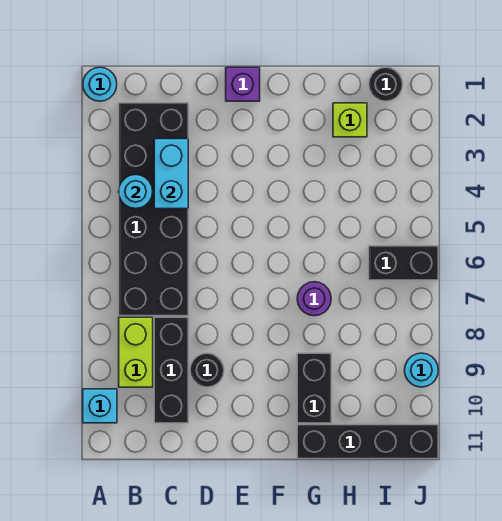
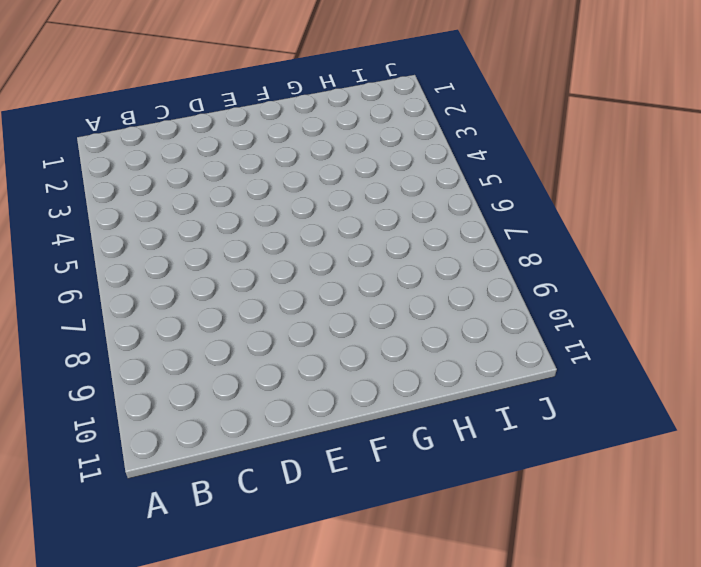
none -> cyan 1x1 round brick [83,67,117,101]
none -> cyan 1x1 brick [83,389,117,423]
none -> black 2x6 brick [119,103,188,316]

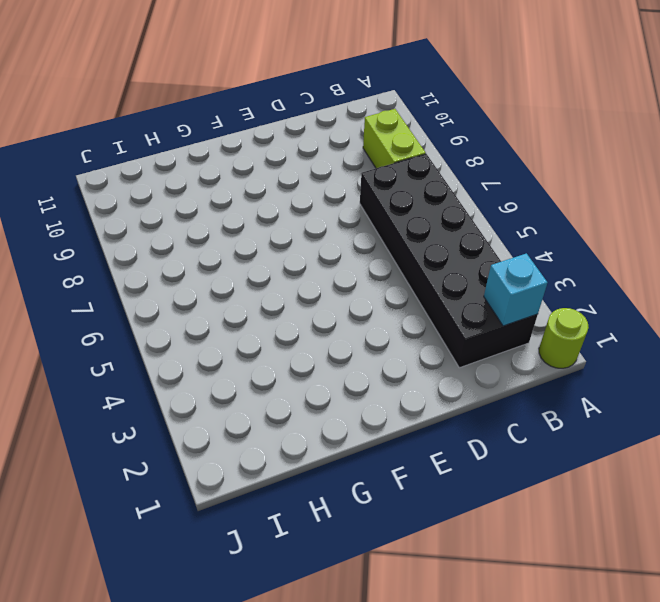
lime 1x1 round brick [539,308,589,368] -> cyan 1x1 round brick [83,67,117,101]
cyan 1x1 brick [484,253,547,326] -> cyan 1x1 brick moved to [83,389,117,423]
none -> black 1x3 brick [154,317,188,423]
none -> black 1x1 round brick [190,353,224,387]
none -> purple 1x1 brick [226,67,260,101]

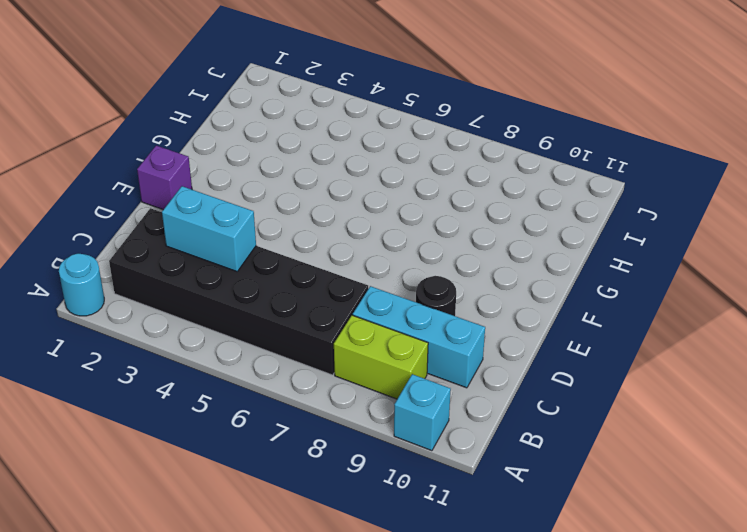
cyan 1x3 brick [353,286,485,388] -> black 1x3 brick [154,317,188,423]
none -> purple 1x1 round brick [297,282,331,316]
none -> black 1x2 brick [297,353,331,423]
none -> black 1x4 brick [297,425,438,459]

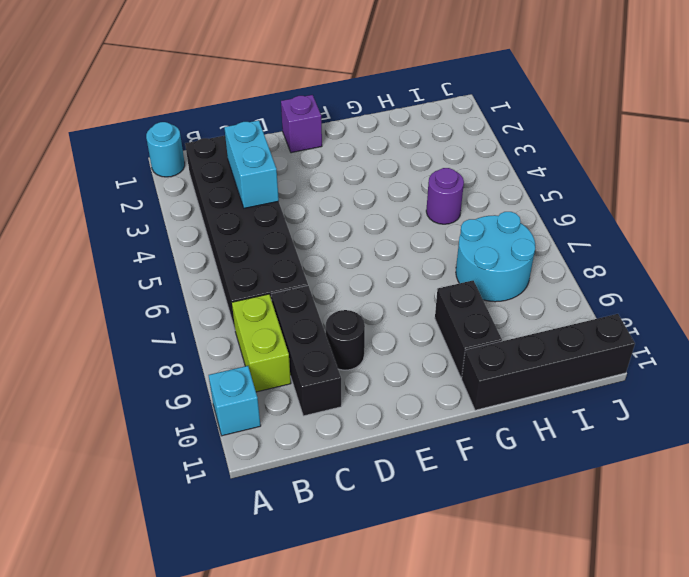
purple 1x1 round brick [426,168,464,224] -> purple 1x1 round brick moved to [297,282,331,316]
cyan 2x2 round brick [456,212,535,302] -> none
none -> lime 1x1 brick [333,103,367,137]
none -> black 1x1 round brick [369,67,403,101]
none -> black 1x2 brick [369,246,438,280]

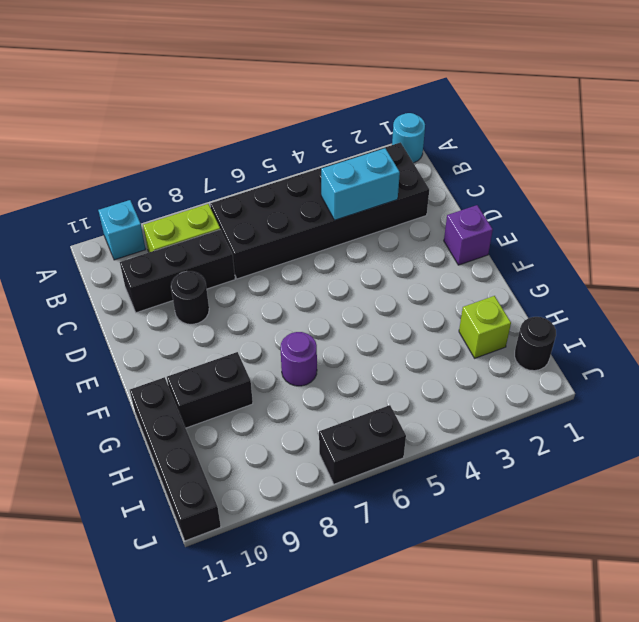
black 1x2 brick [319,405,406,484] -> black 1x2 brick turned to [369,246,438,280]
none -> cyan 1x1 round brick [404,353,438,387]
none -> cyan 1x1 round brick [119,175,153,209]

